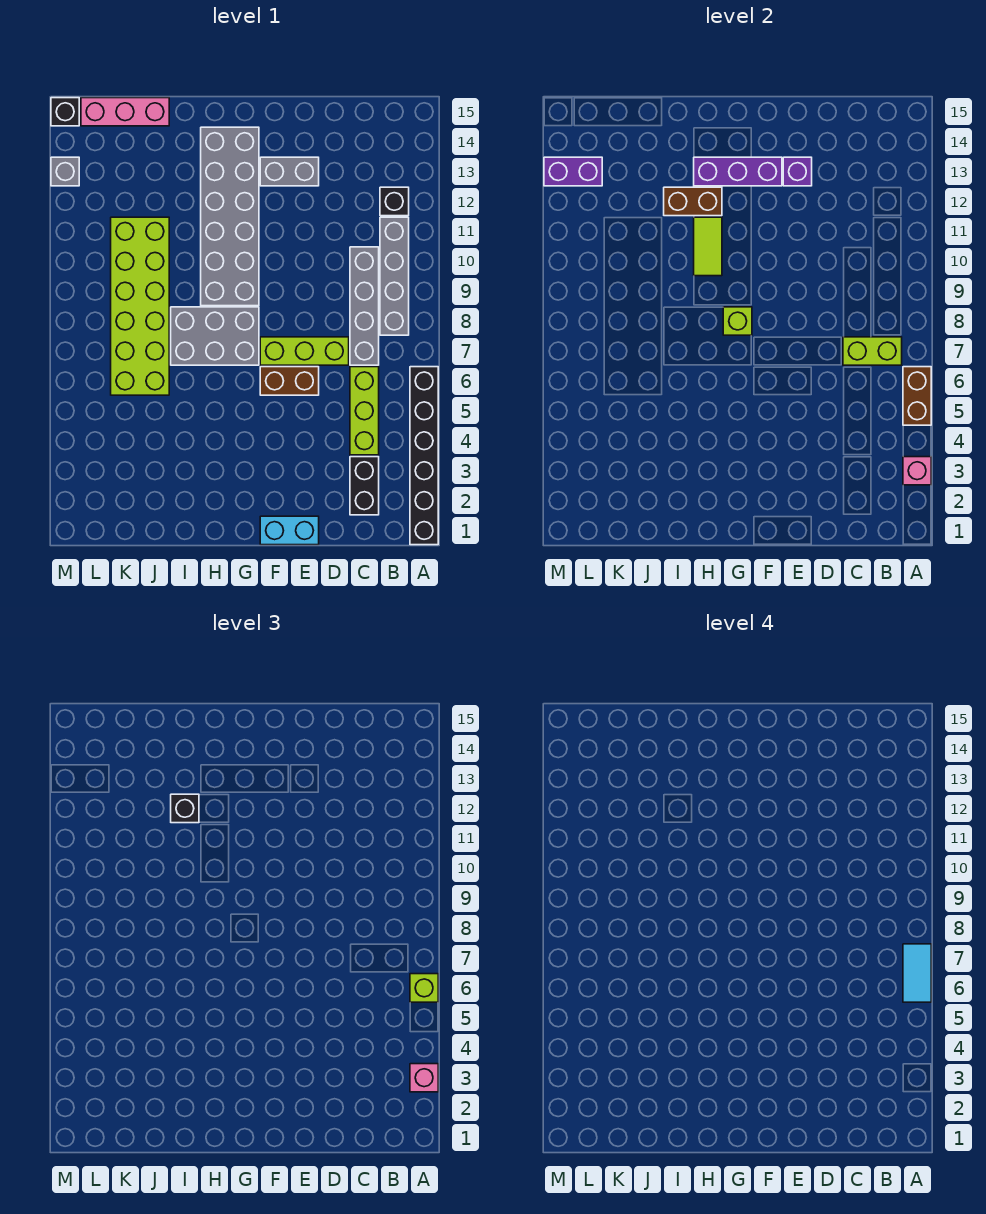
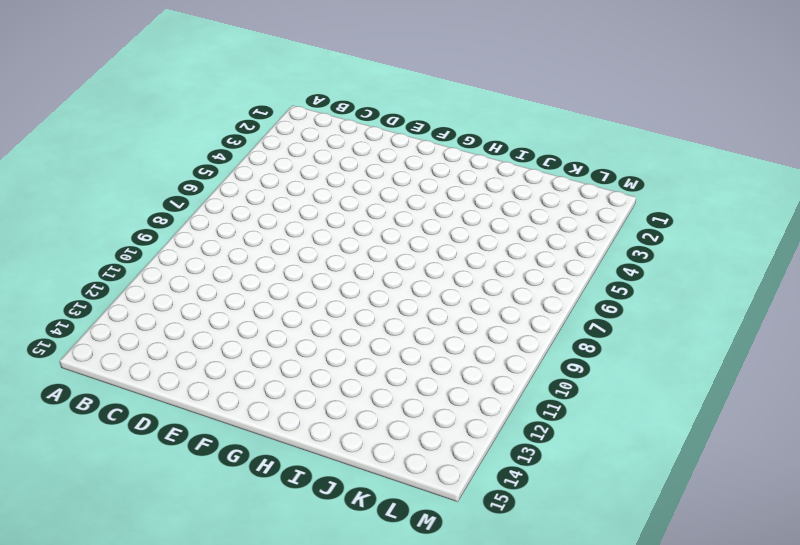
none -> black 1x6 brick [410,367,438,545]
none -> grey 1x4 brick [380,217,409,335]
none -> black 1x1 brick [380,187,409,216]

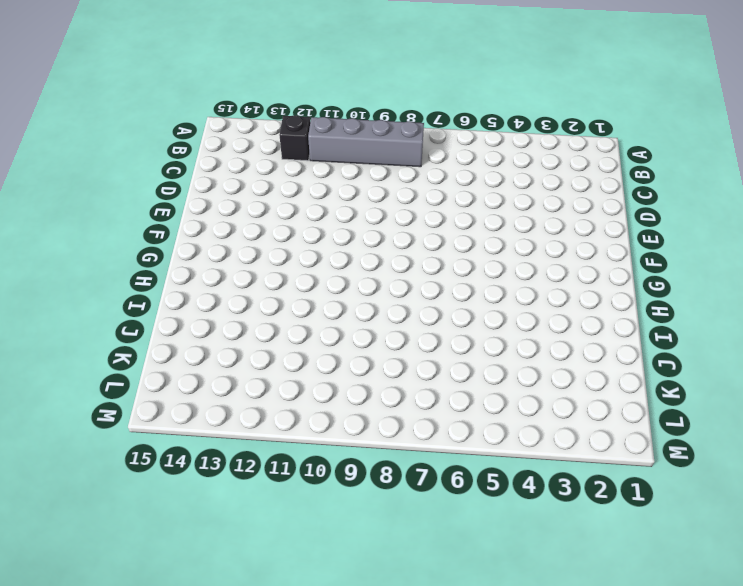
none -> black 1x6 brick [410,367,438,545]
none -> black 1x2 brick [350,457,379,515]
none -> lime 1x3 brick [350,367,379,455]

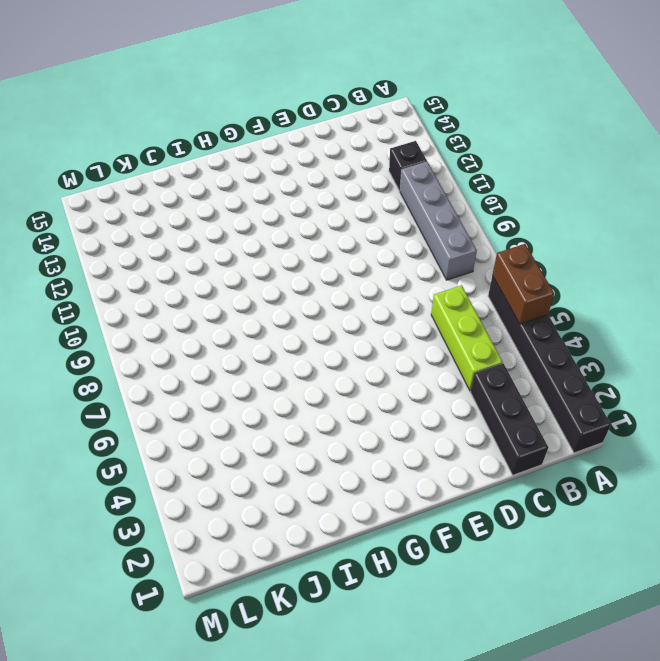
black 1x3 brick [471,363,548,475] -> black 1x2 brick [350,457,379,515]
none -> grey 1x4 brick [350,247,379,365]
none -> lime 1x3 brick [260,337,349,365]
none -> cyan 1x2 brick [260,516,319,545]

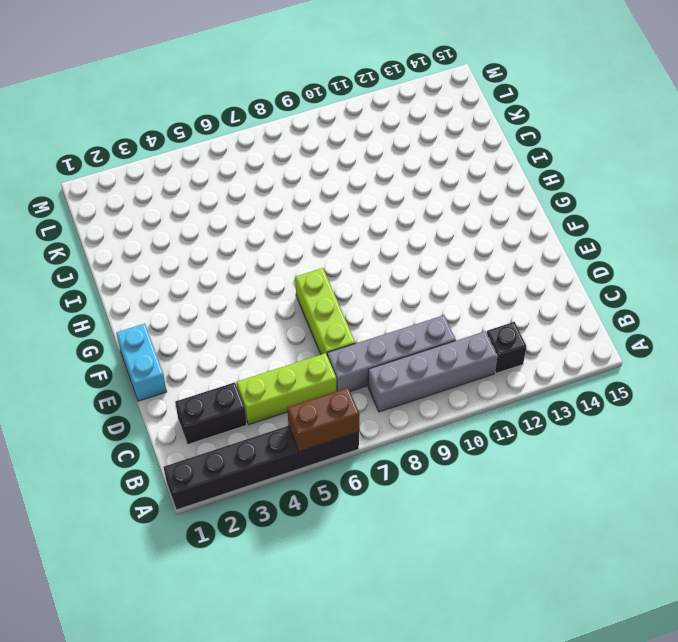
none -> brown 1x2 brick [260,367,319,395]
none -> grey 1x2 brick [260,157,319,186]
none -> grey 2x3 brick [171,307,259,365]

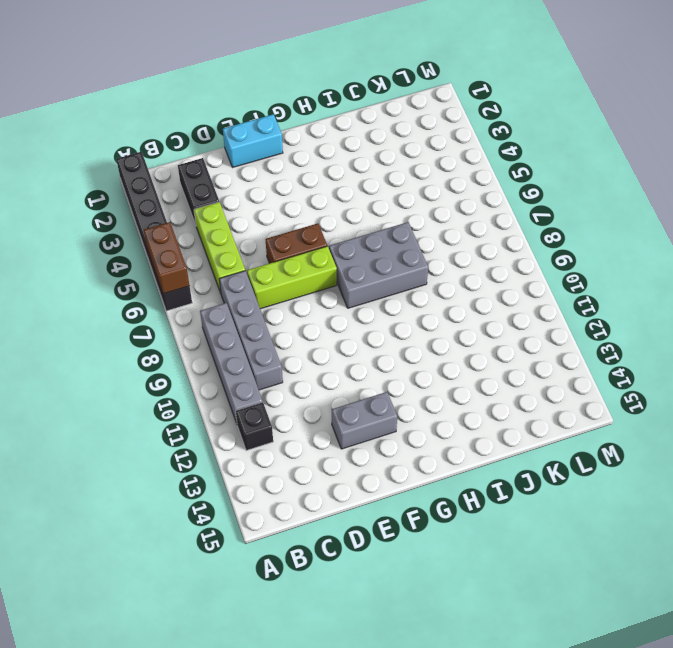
none -> grey 2x6 brick [201,127,259,306]
none -> lime 2x6 brick [111,217,169,395]
none -> pink 1x3 brick [81,98,169,126]

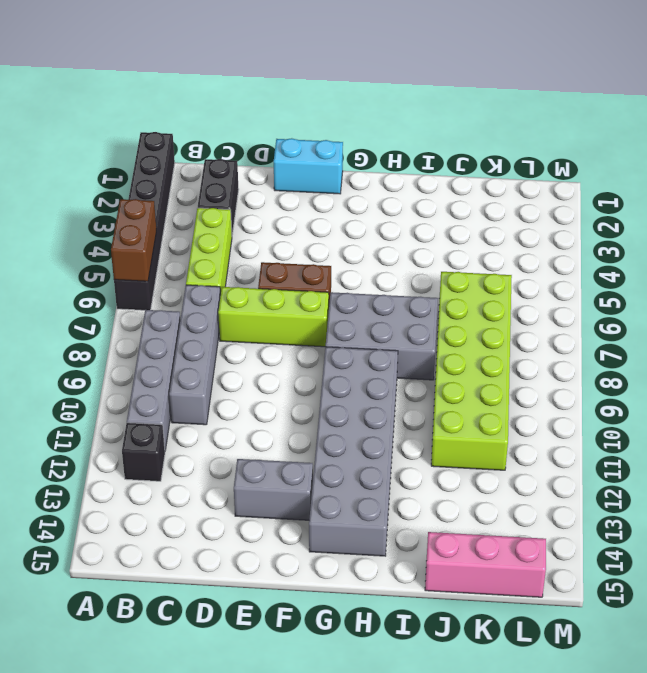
none -> grey 1x1 brick [51,157,79,186]
none -> black 1x1 brick [51,98,79,126]
none -> pink 1x1 brick [903,457,931,485]

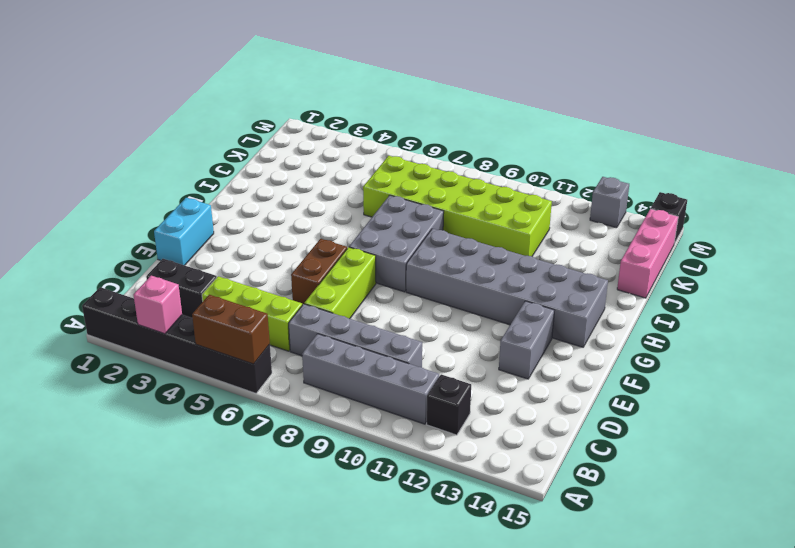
none -> lime 1x2 brick [843,337,902,365]
none -> purple 1x1 brick [783,157,812,186]
none -> purple 1x3 brick [694,157,782,186]

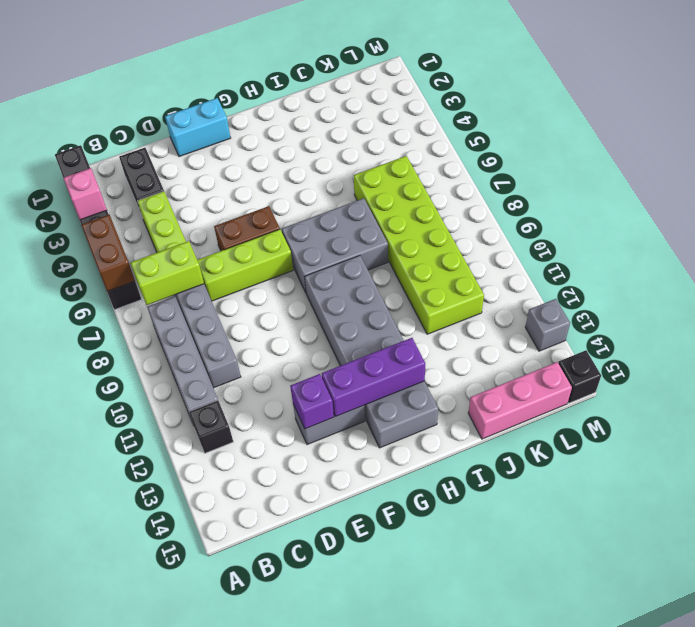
none -> lime 1x1 brick [723,307,752,335]
none -> lime 1x2 tile [694,217,722,276]
none -> brown 1x2 brick [664,187,722,216]

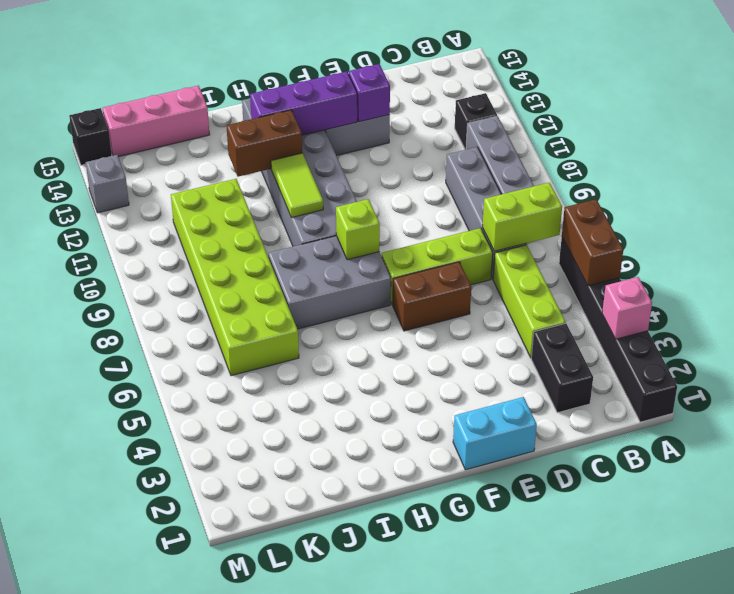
none -> purple 1x2 brick [544,157,602,186]
none -> pink 1x1 brick [410,1064,438,1092]
none -> lime 1x1 brick [410,974,438,1002]

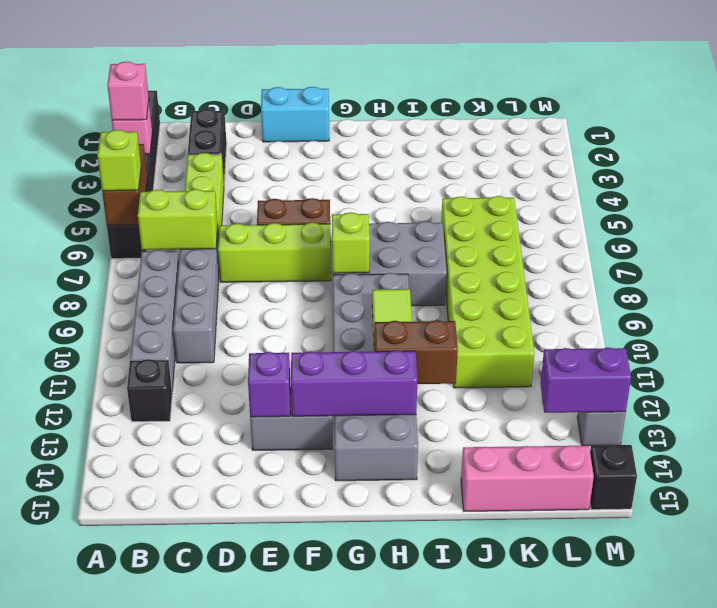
none -> black 1x1 brick [171,794,199,823]
none -> cyan 1x2 tile [903,944,931,1002]

